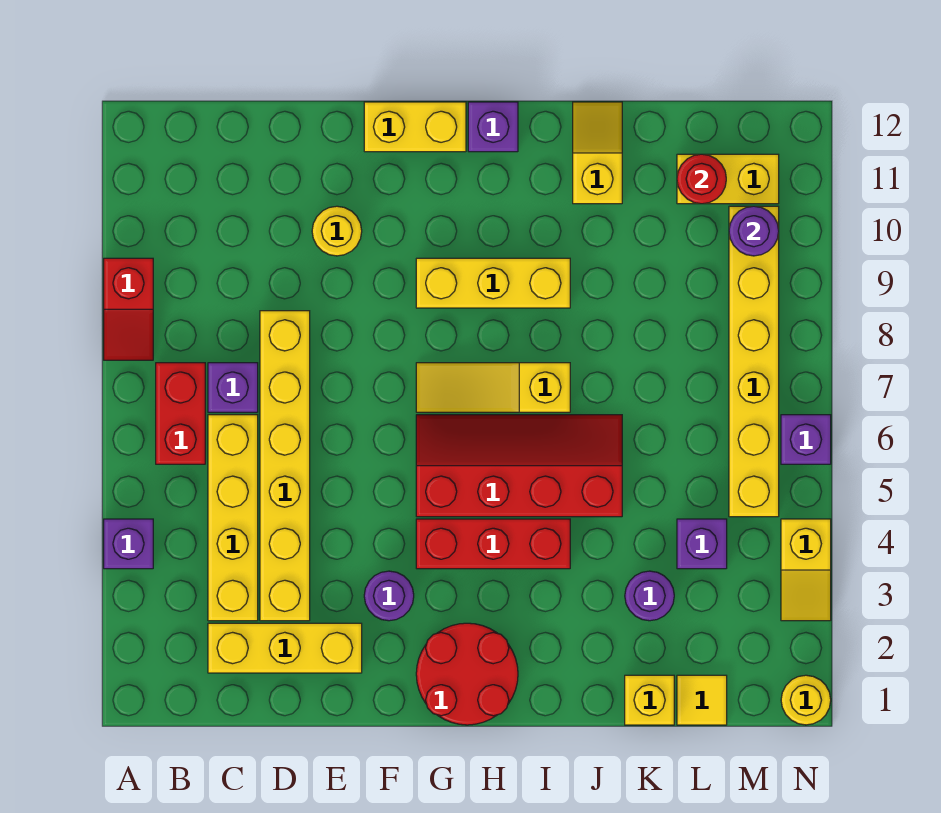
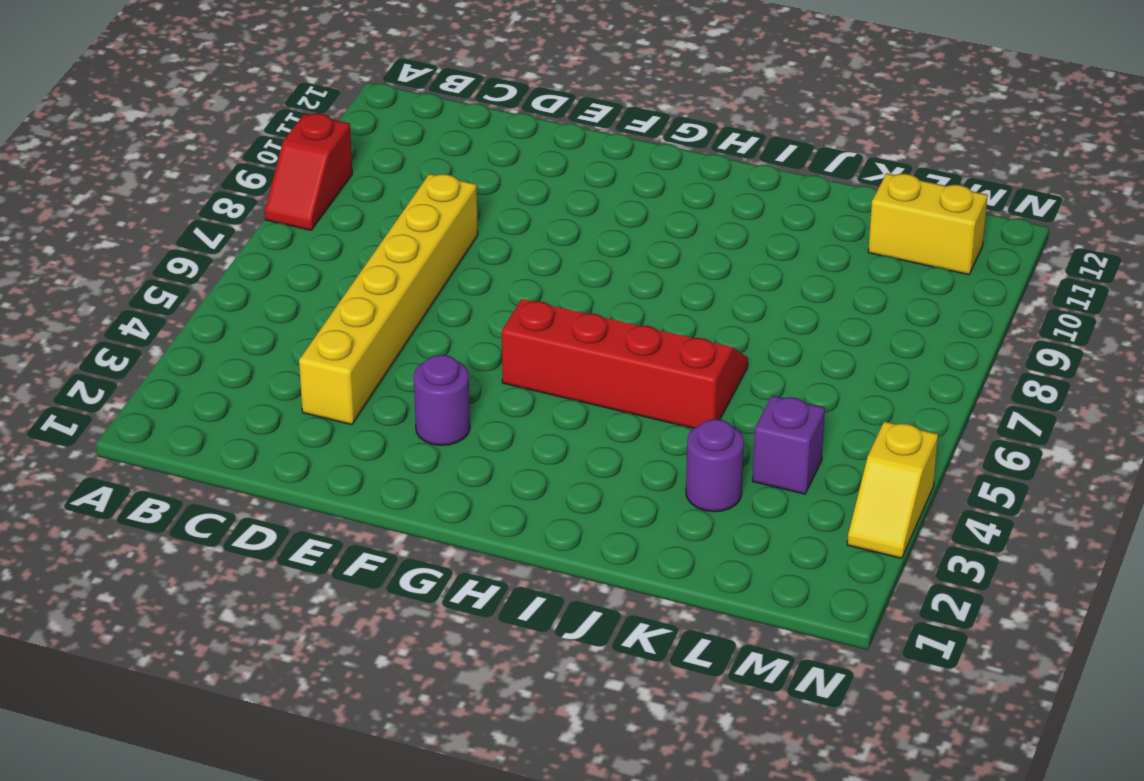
none -> purple 1x1 brick [104,519,153,569]
none -> red 1x2 brick [156,363,205,464]
none -> yellow 1x3 brick [208,623,362,673]

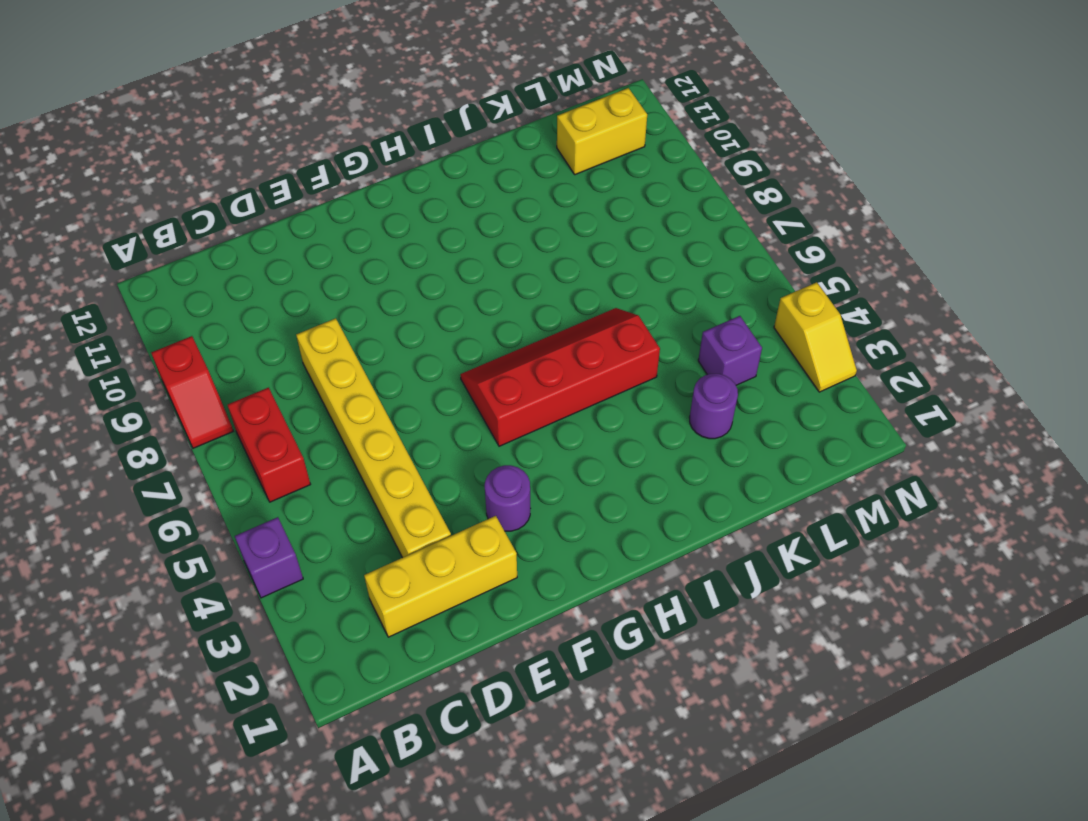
none -> yellow 1x4 brick [208,415,258,621]
none -> purple 1x1 brick [208,363,258,412]
none -> yellow 1x1 round brick [312,206,362,256]

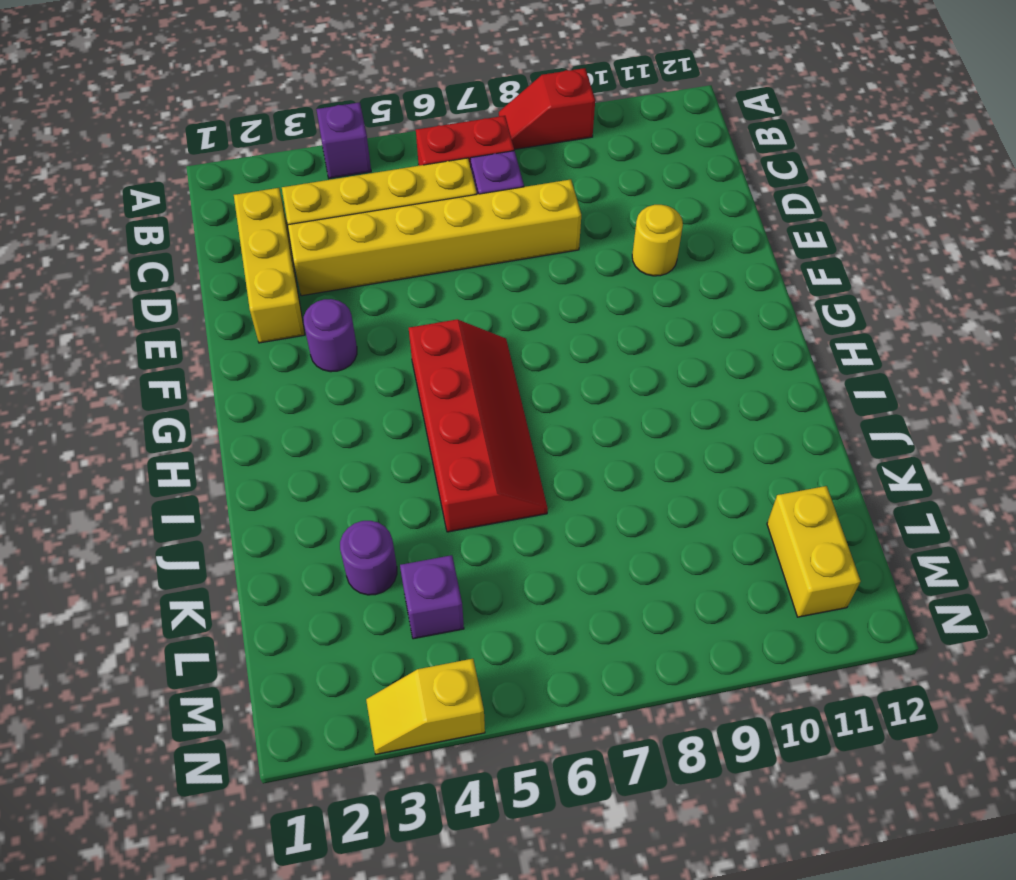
none -> yellow 1x2 brick [364,102,466,152]
none -> red 2x2 round brick [416,623,518,725]
none -> red 1x3 brick [416,519,570,569]

